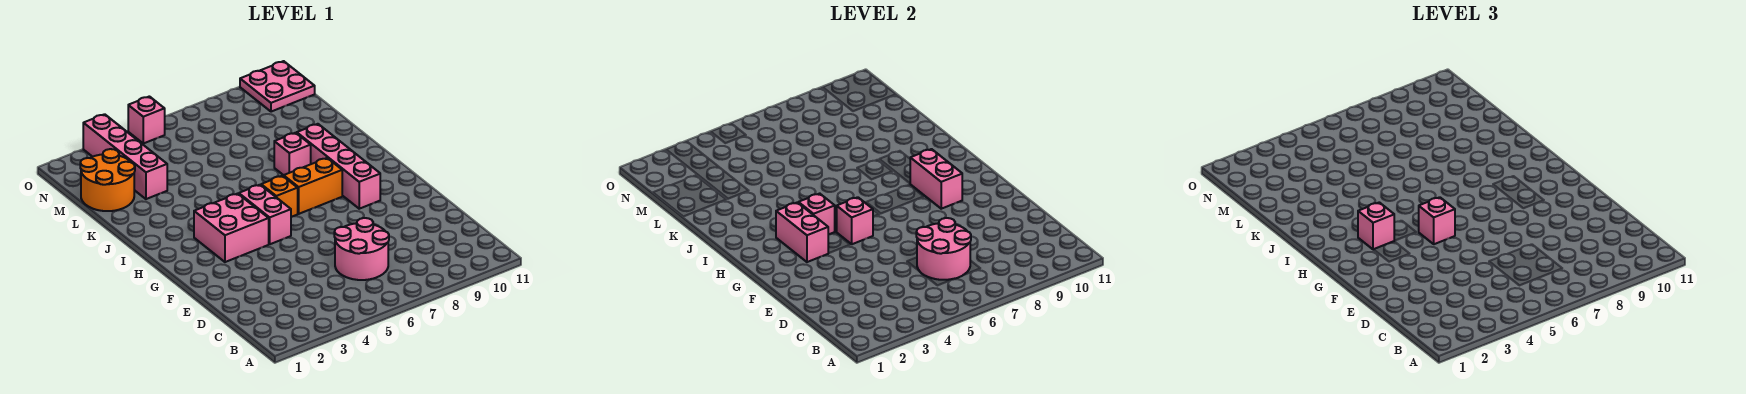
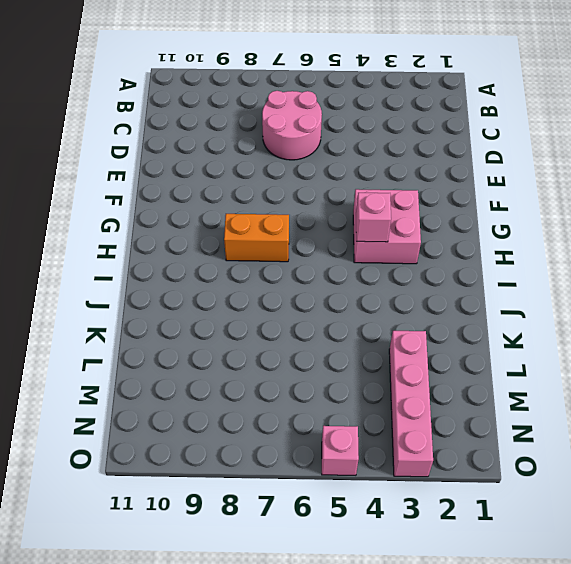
none -> pink 1x2 brick [239,185,291,244]
none -> pink 1x4 brick [297,124,380,209]
none -> orange 1x1 brick [261,176,298,217]

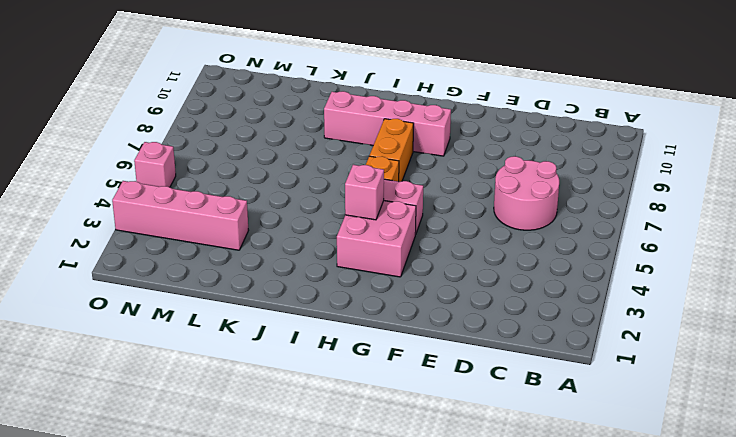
none -> pink 1x1 brick [274,133,311,175]
none -> orange 2x2 round brick [80,149,135,211]
none -> pink 2x2 plate [240,61,315,112]

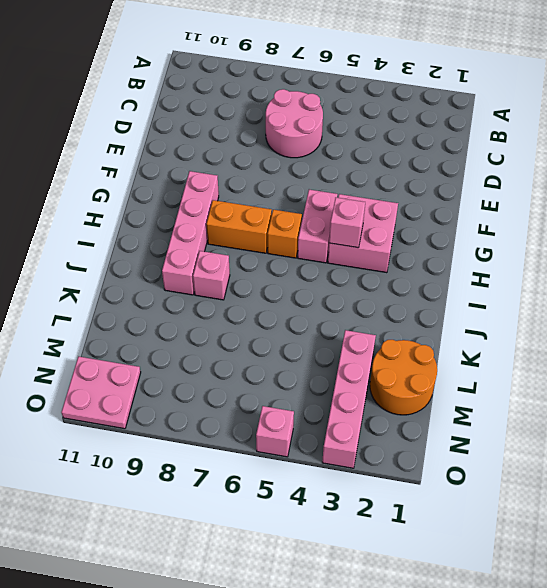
none -> pink 2x2 round brick [916,218,971,280]
none -> pink 1x2 brick [776,202,828,262]
none -> pink 1x1 brick [837,197,873,244]

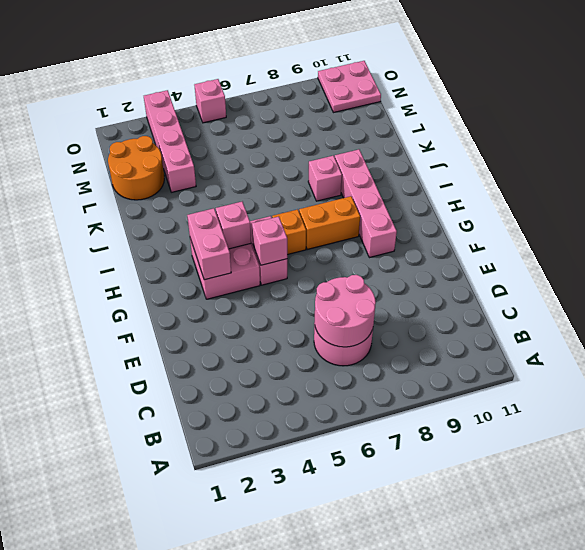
none -> pink 1x2 brick [910,149,962,209]
none -> pink 1x1 brick [1419,197,1455,244]
none -> pink 1x1 brick [1358,202,1394,250]

